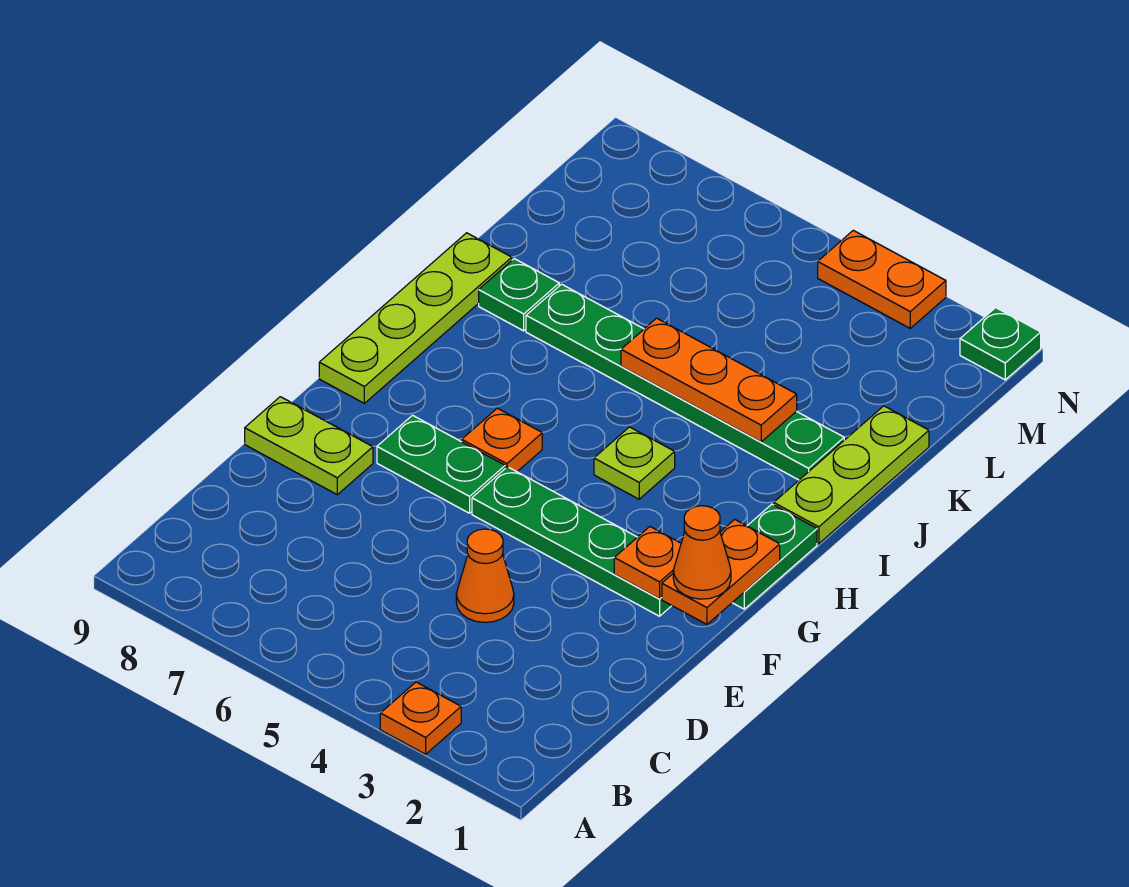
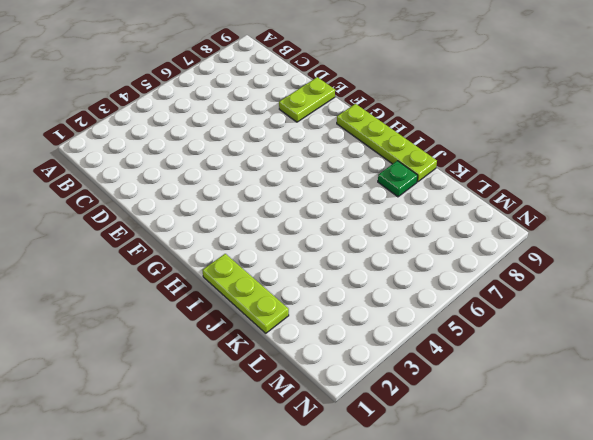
none -> orange 1x1 plate [380,682,461,754]
none -> orange 1x1 cone [456,529,514,622]
none -> green 1x4 plate [472,467,672,616]

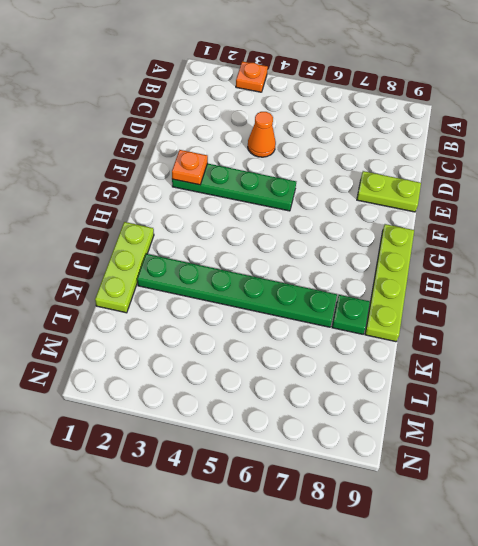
none -> green 1x2 plate [377,415,505,513]
none -> green 1x2 plate [732,504,817,609]
none -> orange 1x1 plate [462,408,542,472]

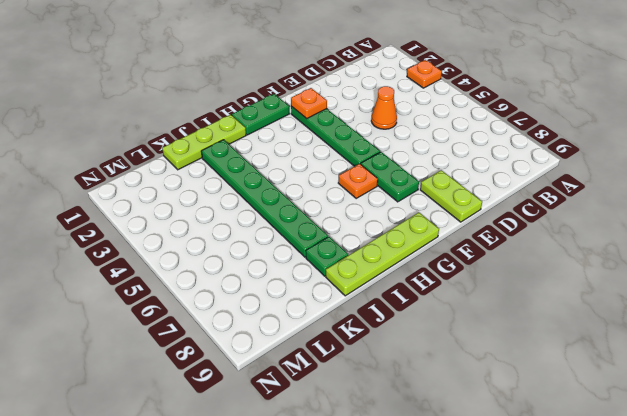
none -> lime 1x1 plate [594,427,675,499]
none -> green 1x1 plate [960,308,1041,380]
none -> orange 1x2 plate [818,230,946,328]

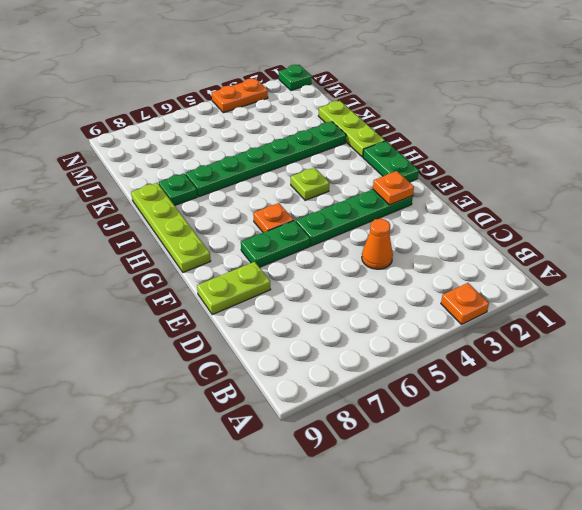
none -> orange 1x2 plate [662,519,780,624]
none -> orange 1x3 plate [621,318,797,442]
none -> orange 1x1 cone [673,506,731,599]

